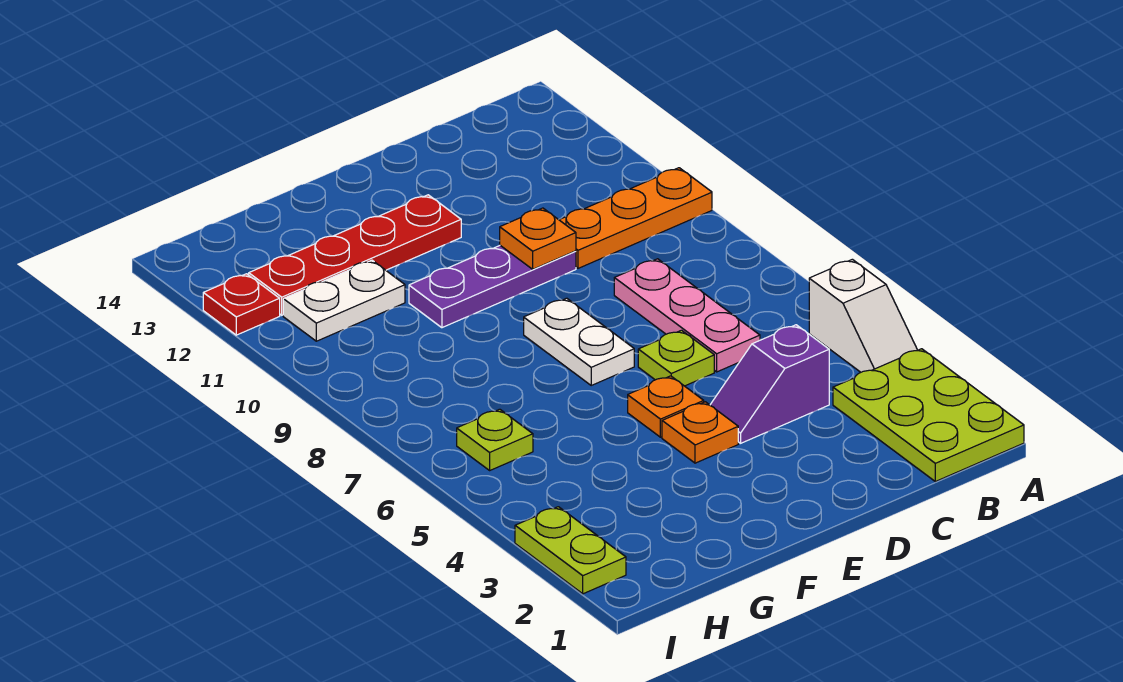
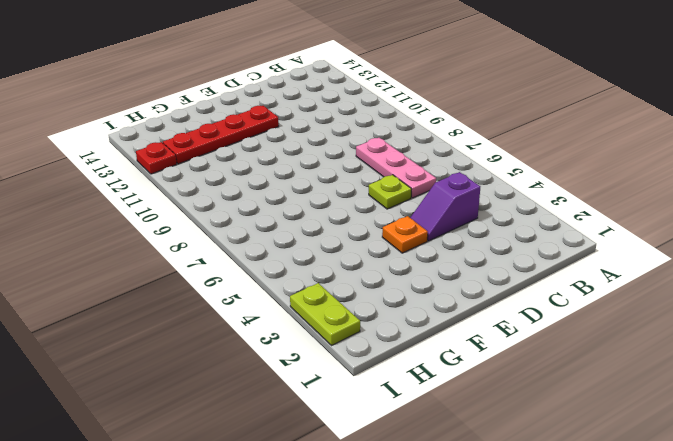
none -> lime 2x3 plate [833,349,1024,482]
none -> white 1x2 slope [809,259,917,372]
none -> orange 1x3 plate [560,168,712,268]

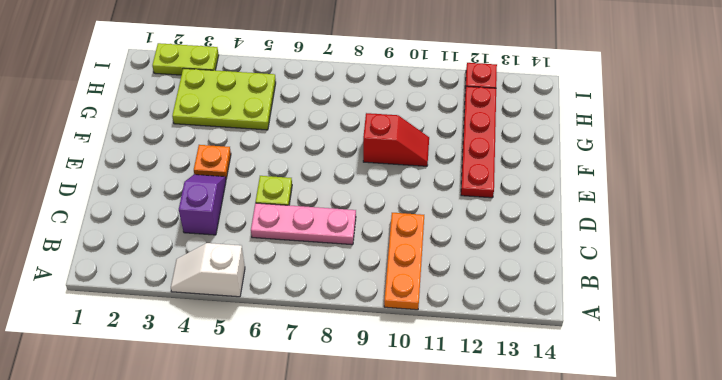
red 1x2 slope [363,113,429,166] -> purple 1x3 plate [409,246,576,328]
lime 2x3 plate [172,68,276,130] -> lime 2x3 plate moved to [833,349,1024,482]
none -> orange 1x1 plate [628,376,704,437]
none -> white 1x2 plate [524,298,634,385]
none -> white 1x2 plate [283,260,405,341]

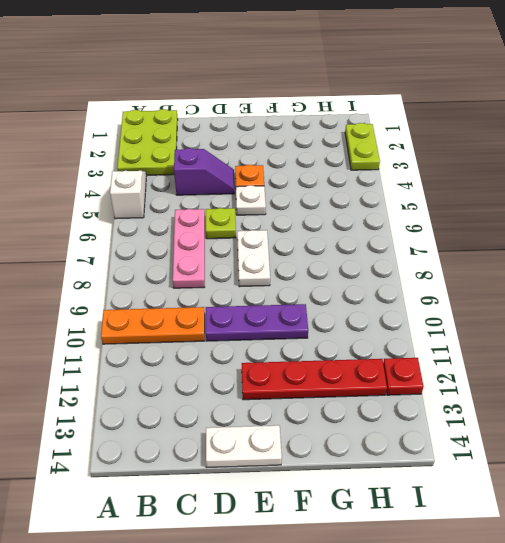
white 1x2 plate [206,425,282,467] -> white 1x2 plate moved to [283,260,405,341]
white 1x1 plate [236,185,266,215] -> orange 1x1 plate [628,376,704,437]
none -> lime 1x1 plate [457,409,533,470]
none -> orange 1x1 plate [500,208,576,269]

